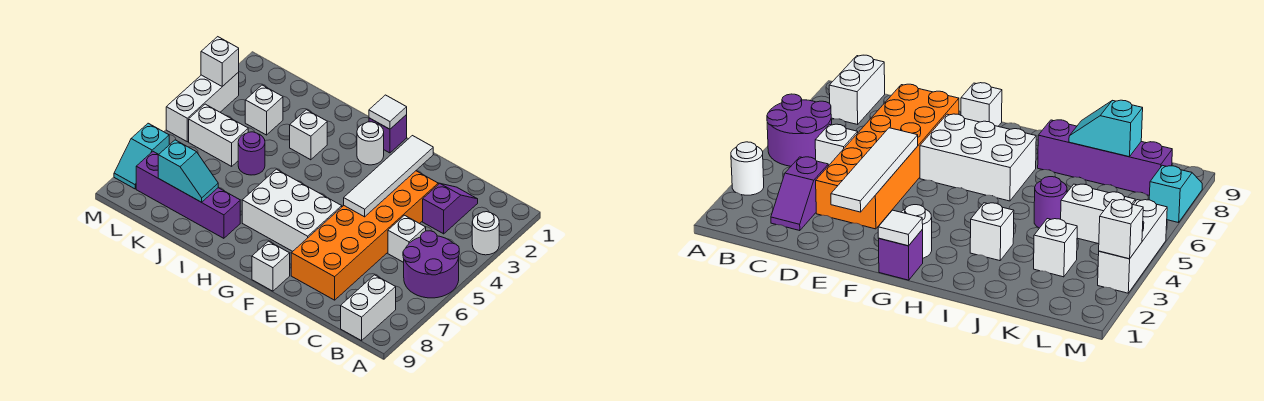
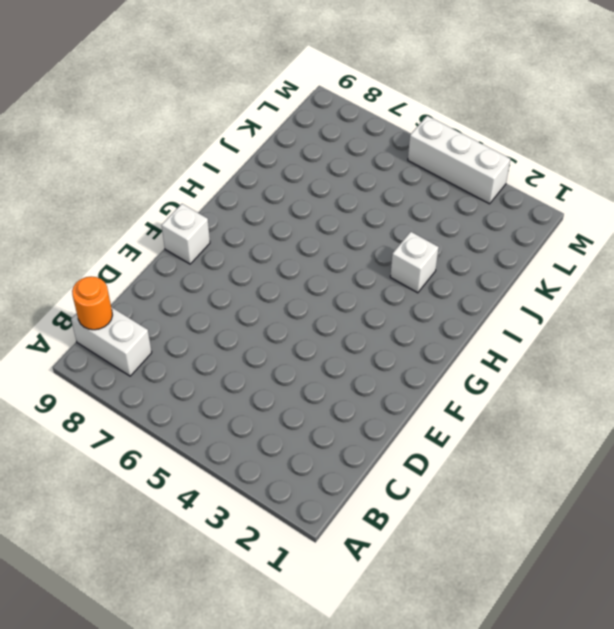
orange 1x1 round brick [72,277,112,330] -> none
none -> white 1x1 round brick [472,212,499,255]
none -> purple 2x2 round brick [403,231,459,298]
none -> purple 1x2 slope [423,184,478,234]

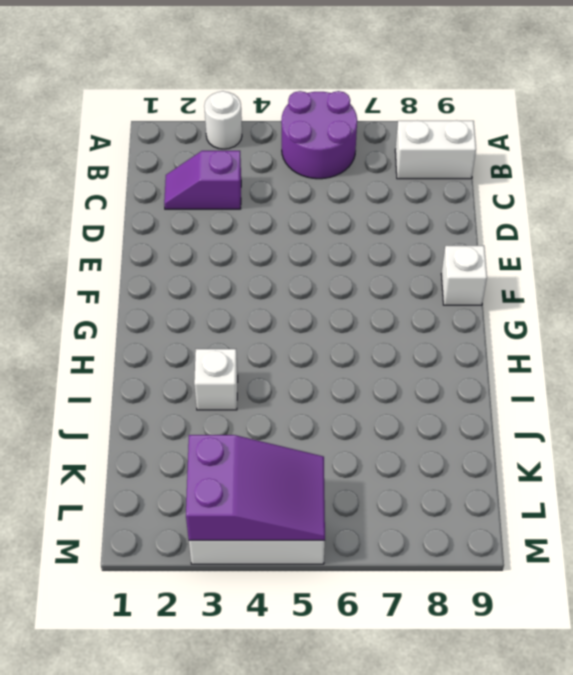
purple 2x3 slope [186,435,325,541] -> white 1x1 brick [201,37,239,86]
none -> white 1x1 brick [388,215,426,262]
none -> orange 2x6 brick [291,171,438,300]
none -> white 2x3 brick [242,169,342,251]

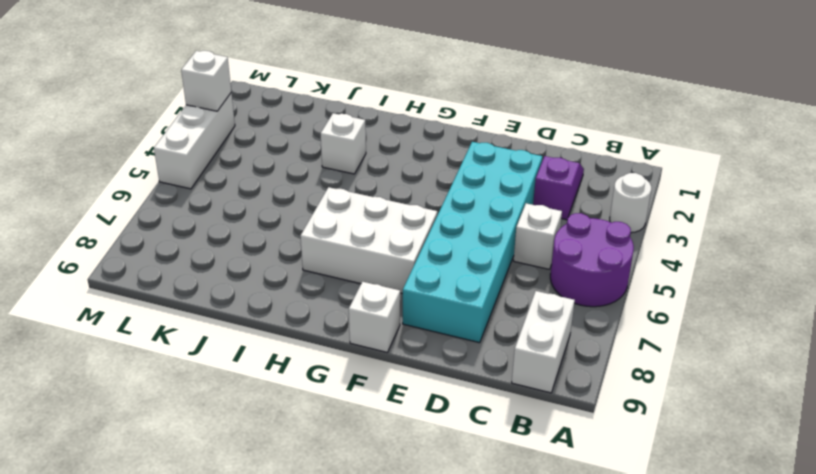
cyan 2x6 brick [403,142,542,343] -> orange 2x6 brick [291,171,438,300]
none -> purple 1x1 brick [369,115,407,153]
none -> white 1x1 round brick [357,122,384,165]
none -> purple 1x4 brick [136,152,240,238]

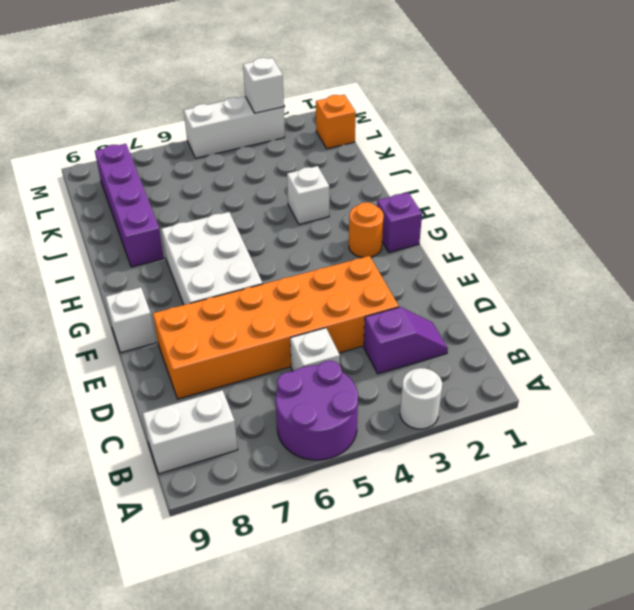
orange 1x1 round brick [349,202,384,258] -> white 1x1 round brick [357,122,384,165]
orange 1x1 brick [316,95,356,149] -> none
none -> purple 1x1 round brick [238,132,265,175]
none -> white 1x1 brick [245,85,283,135]
none -> white 1x2 brick [189,104,248,166]

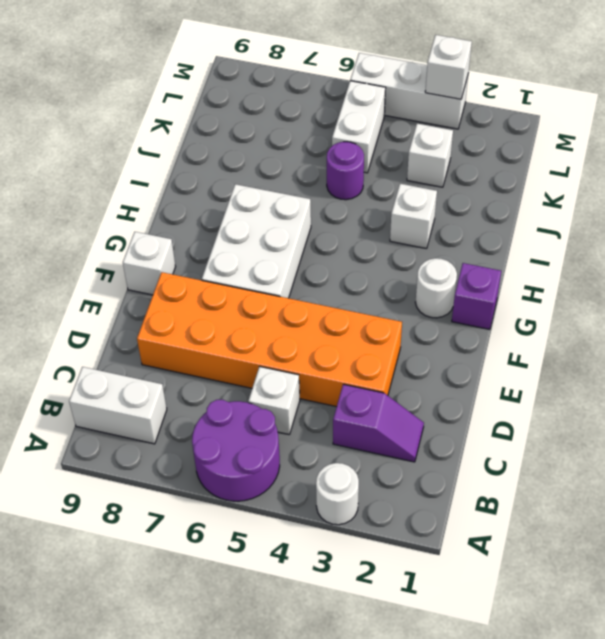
none -> purple 1x4 brick [136,152,240,238]
none -> cyan 1x2 slope [114,123,169,189]
none -> white 1x4 tile [344,136,433,217]

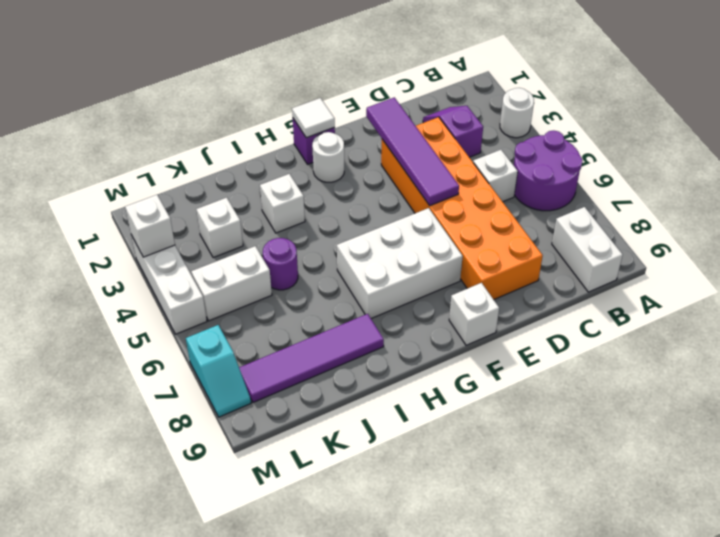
purple 1x4 tile [366,97,459,206] -> white 1x4 tile [344,136,433,217]
purple 1x4 tile [239,314,384,402] -> purple 1x4 brick [136,152,240,238]
none -> cyan 1x2 slope [158,140,218,202]

